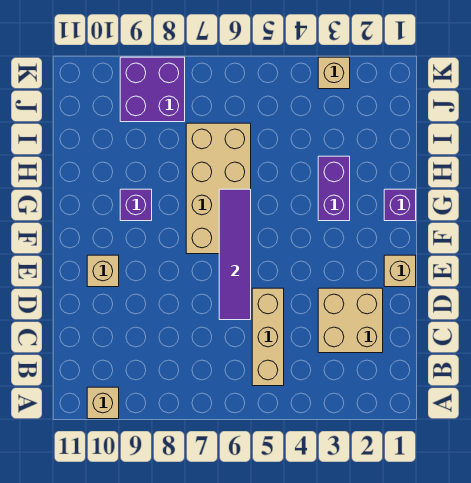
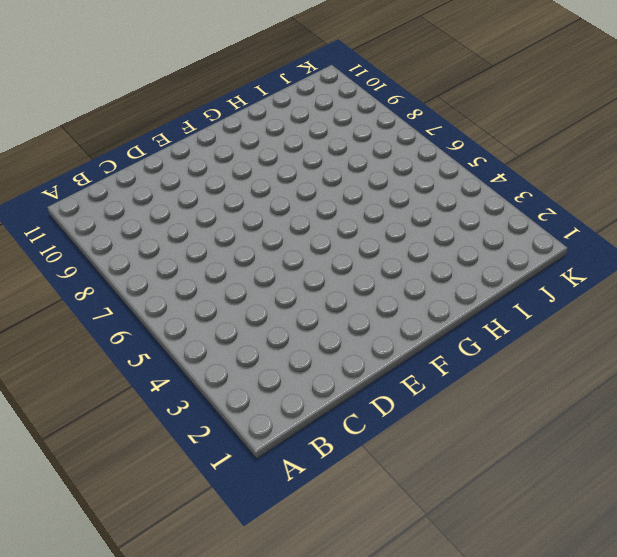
none -> tan 1x1 brick [87,387,119,419]
none -> tan 1x3 brick [252,288,284,386]
none -> tan 2x2 brick [318,288,383,353]

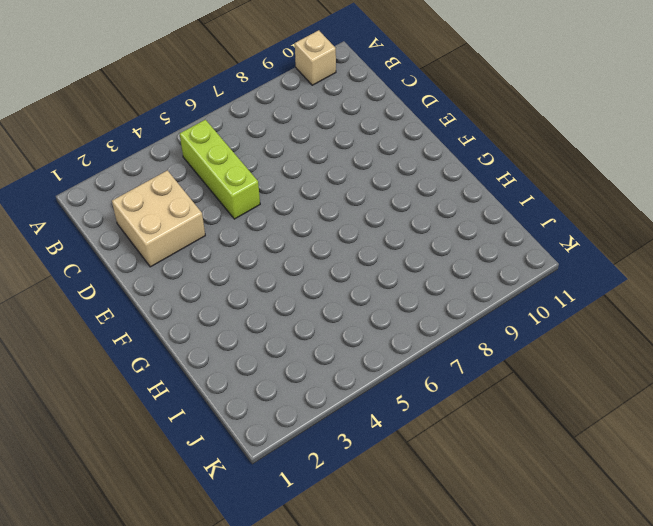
lime 1x3 brick [180,120,260,219] -> tan 1x3 brick [252,288,284,386]
none -> tan 1x1 brick [384,255,416,287]
none -> tan 1x1 brick [87,255,119,287]
none -> tan 2x4 brick [186,123,251,254]

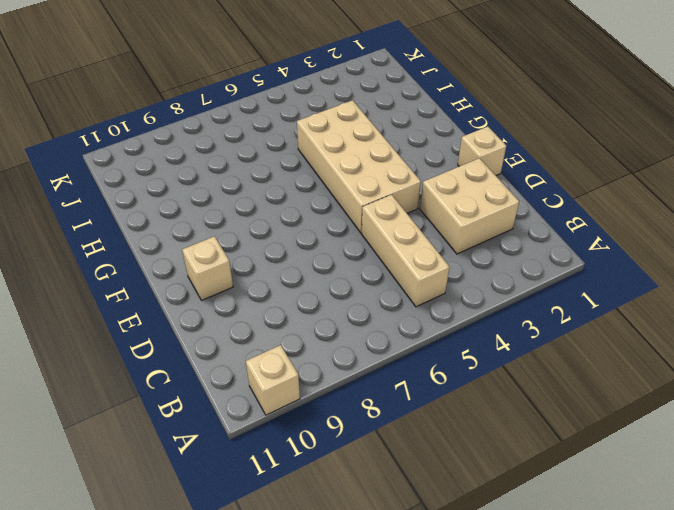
tan 2x4 brick [297,100,421,233] -> tan 2x4 brick moved to [186,123,251,254]
none -> purple 1x1 brick [384,189,416,221]
none -> purple 1x2 brick [318,156,350,221]
none -> purple 1x1 brick [120,189,152,221]

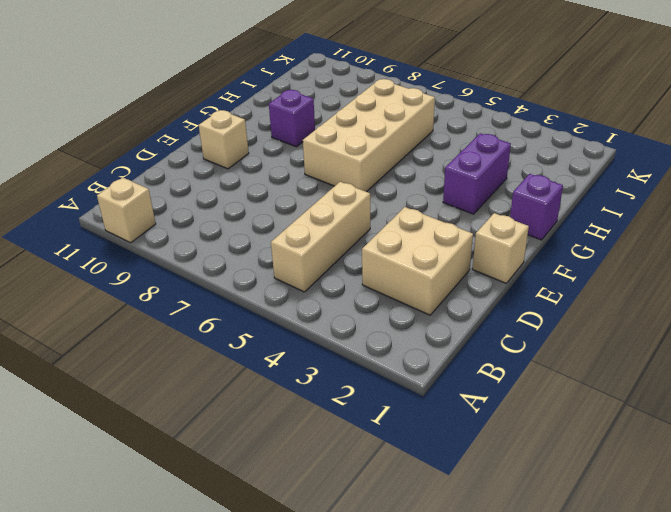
none -> purple 2x2 brick [120,57,185,122]
none -> tan 1x1 brick [318,57,350,89]
none -> purple 1x4 tile [219,189,251,320]

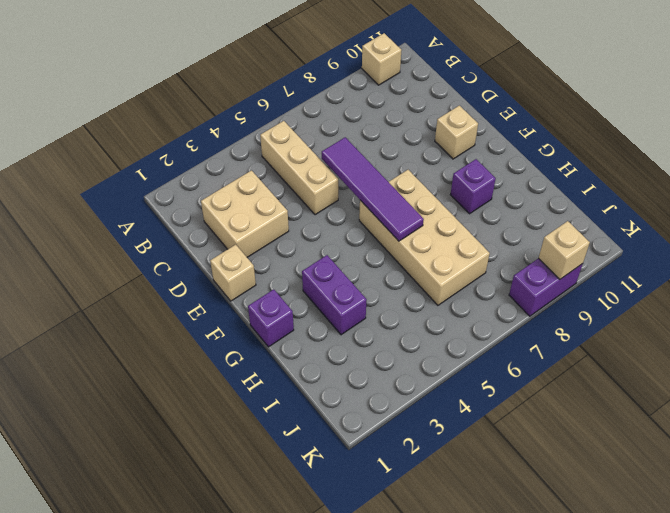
purple 1x2 brick [509,258,583,316] -> purple 2x2 brick [120,57,185,122]
tan 1x1 brick [539,221,590,279] -> tan 1x1 brick moved to [318,57,350,89]

